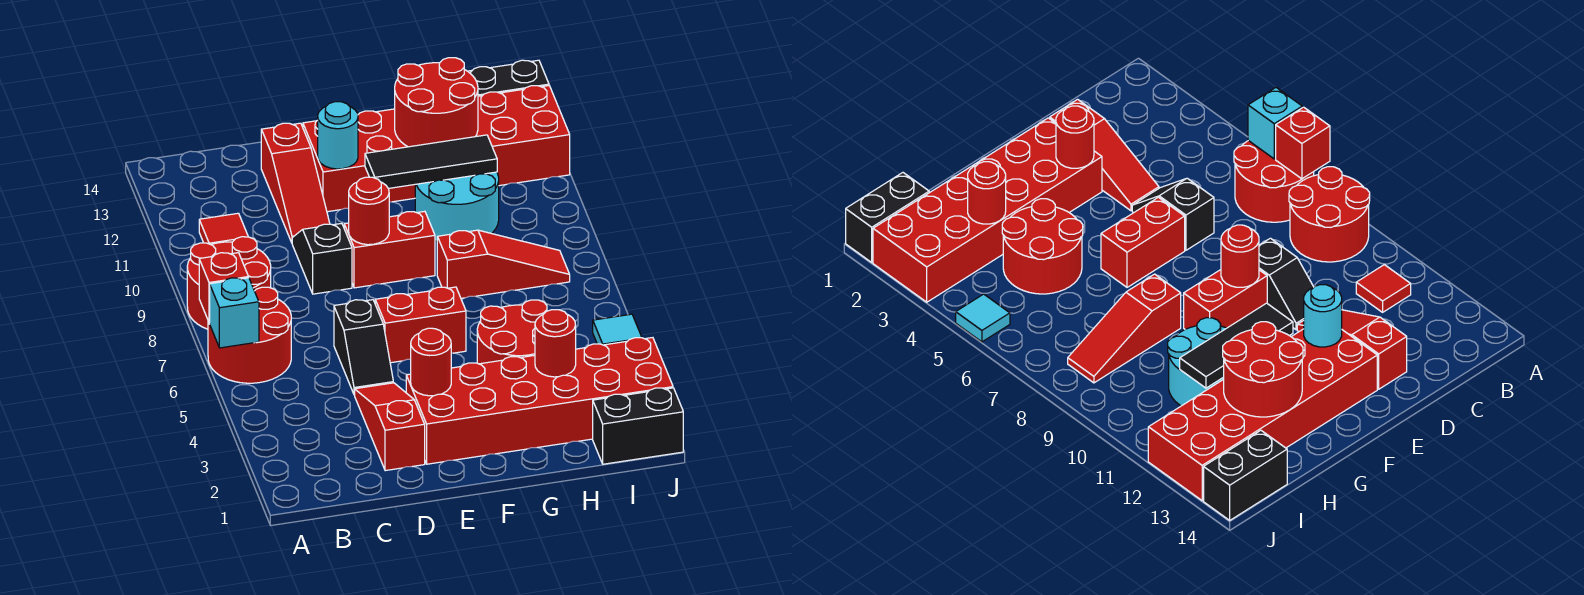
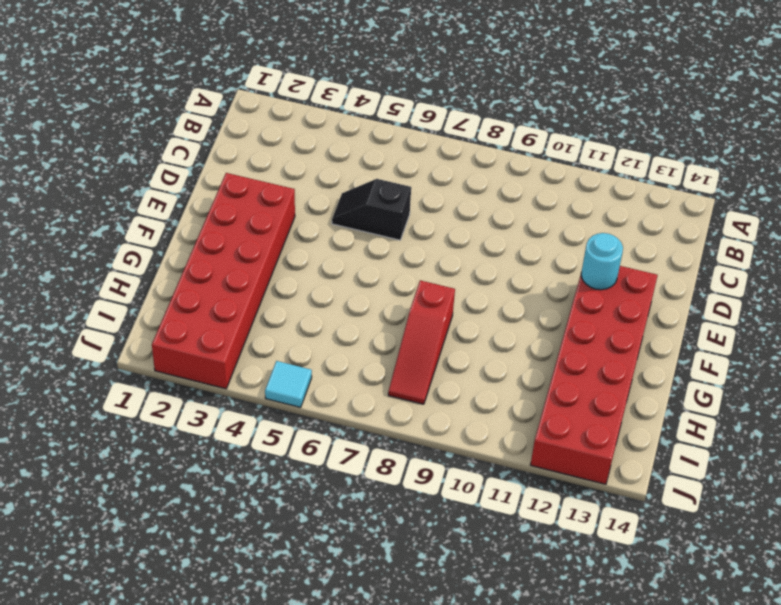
none -> red 2x2 round brick [208,287,291,383]
none -> red 2x2 round brick [187,237,271,329]
none -> red 1x1 tile [199,213,248,245]

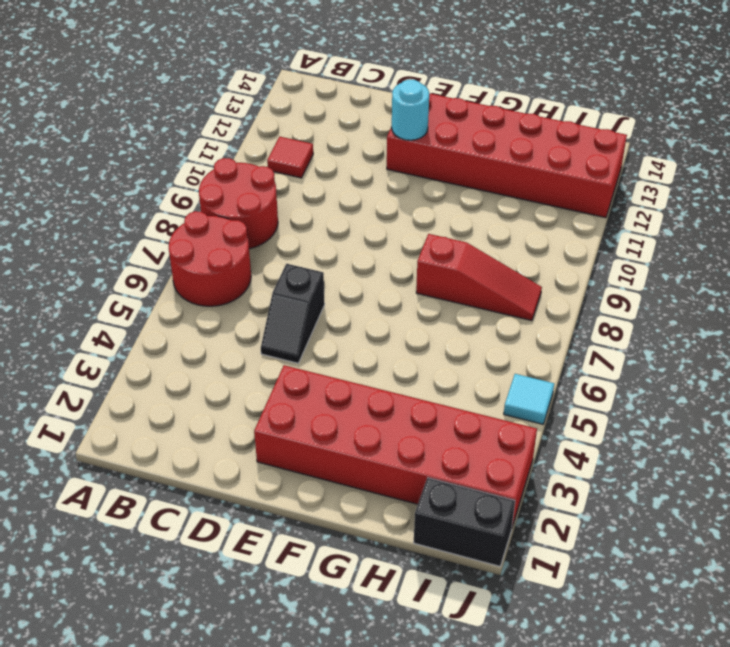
none -> red 1x3 slope [355,383,425,471]
none -> black 1x2 slope [292,223,352,294]
none -> red 1x3 slope [261,123,330,243]

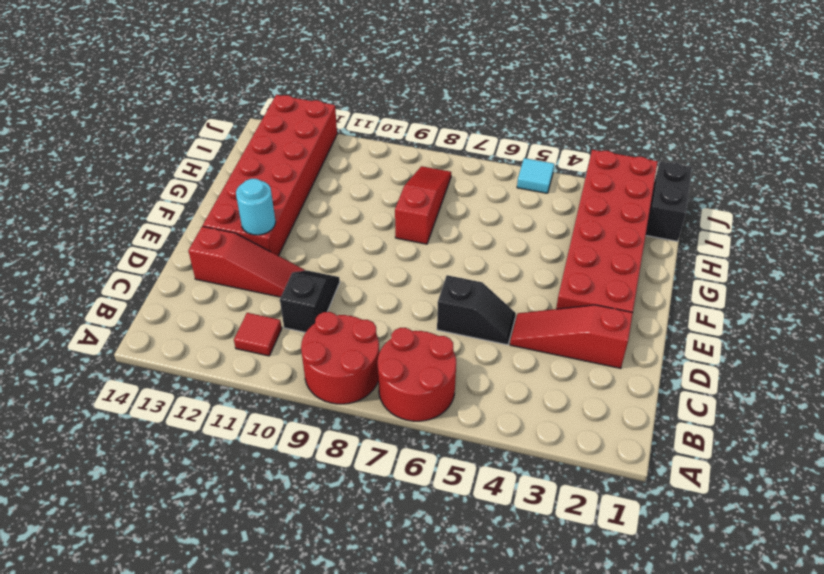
black 1x2 slope [280,270,340,332] -> black 1x2 slope turned to [292,223,352,294]
none -> red 1x2 brick [375,287,466,363]
none -> red 1x2 brick [344,211,435,288]
none -> red 2x2 round brick [477,300,547,364]

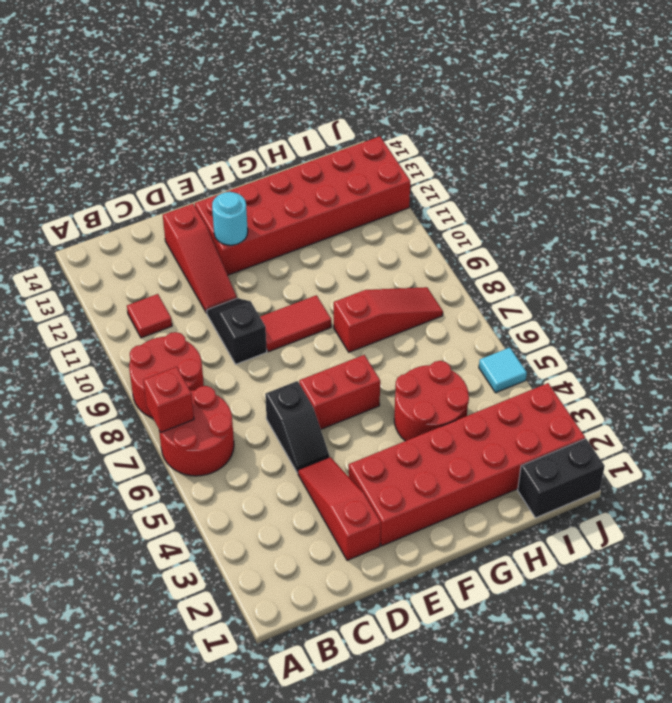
red 1x2 tile [260,295,331,352] -> red 1x2 brick [344,211,435,288]
none -> cyan 2x2 round brick [415,172,499,241]
none -> black 1x2 brick [468,60,549,96]
none -> cyan 1x1 brick [210,278,259,348]

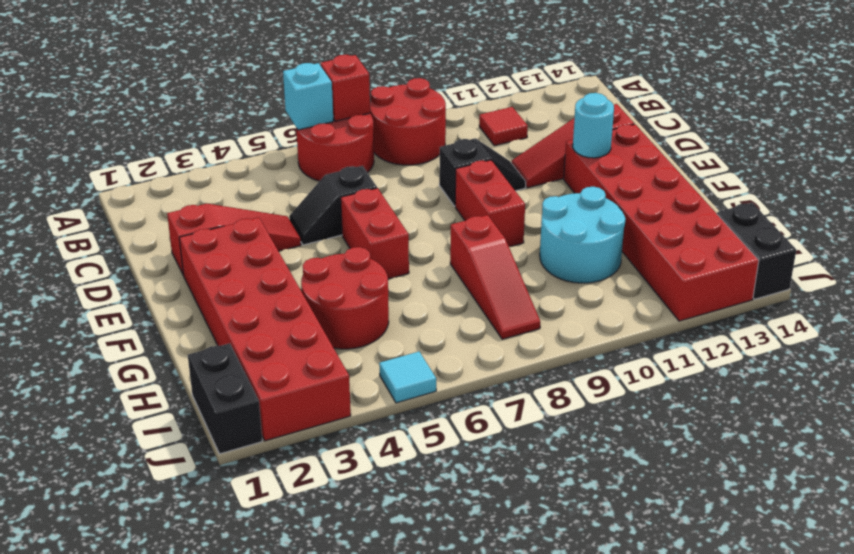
none -> red 1x1 round brick [411,328,451,396]
none -> red 1x1 round brick [349,177,389,245]
none -> black 1x3 tile [365,135,497,188]

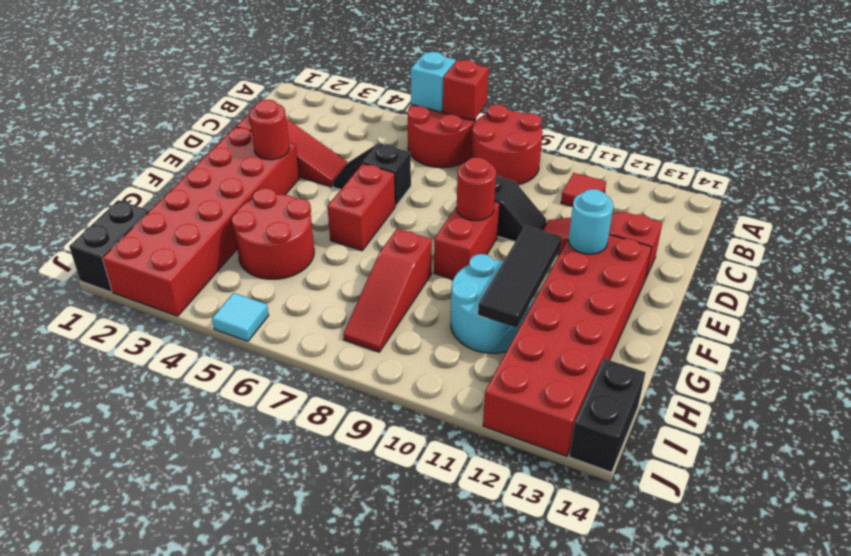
none -> red 2x2 round brick [395,58,478,147]
none -> red 1x1 round brick [535,310,576,377]

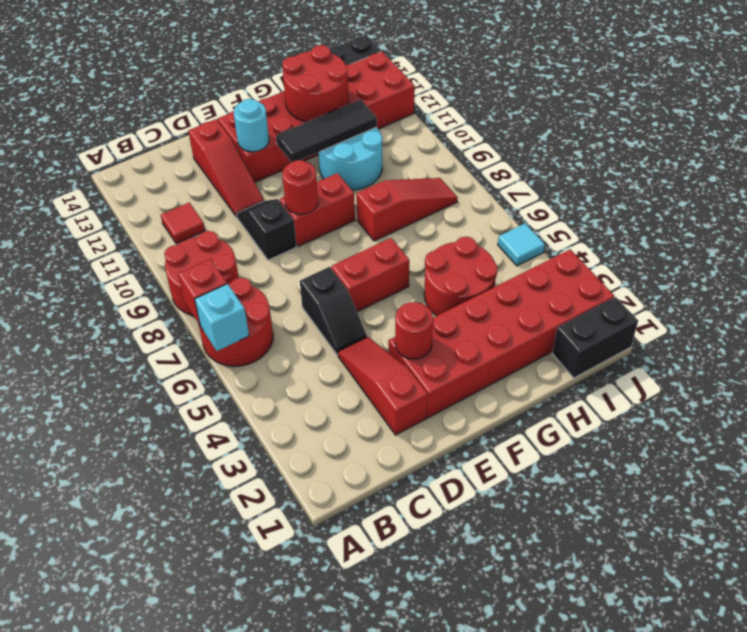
none -> red 1x1 round brick [535,310,576,377]

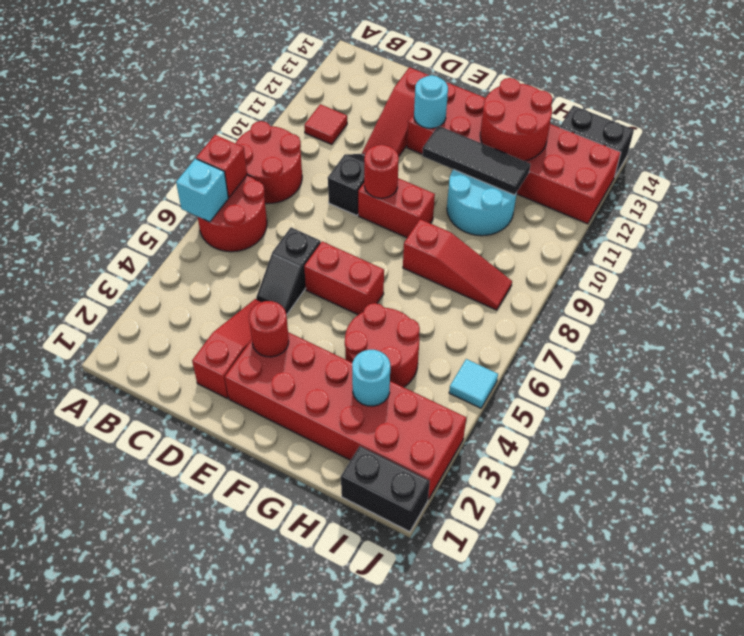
cyan 1x1 round brick [352,350,390,406] -> red 1x1 round brick [535,310,576,377]

